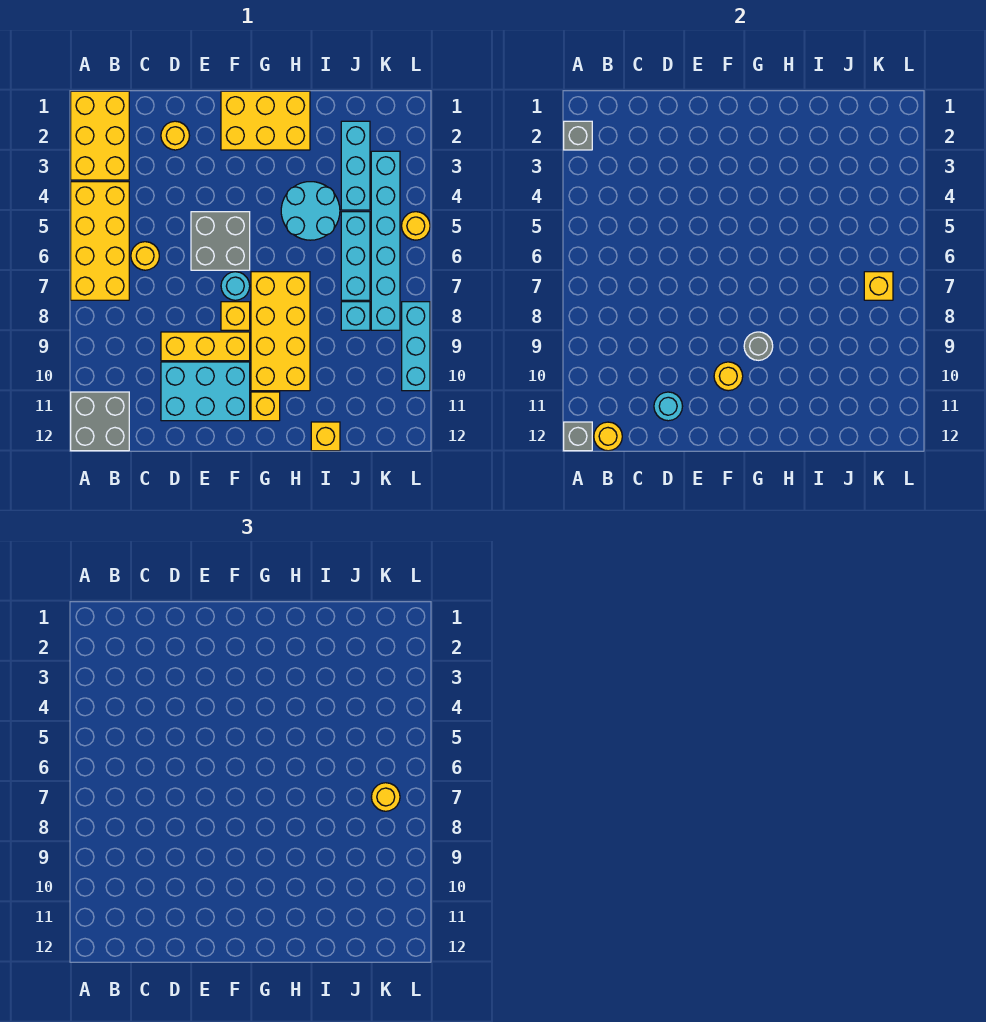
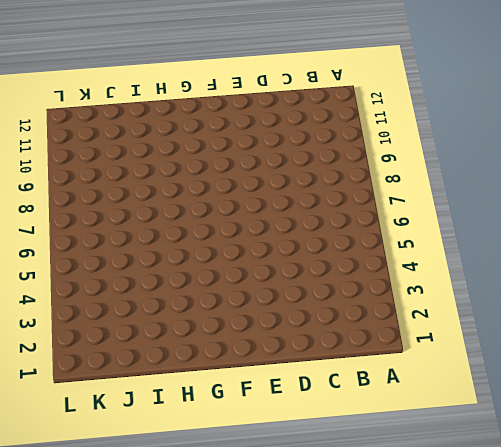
none -> yellow 2x3 brick [71,91,129,180]
none -> yellow 2x4 brick [71,182,129,300]
none -> grey 2x2 brick [71,392,129,451]

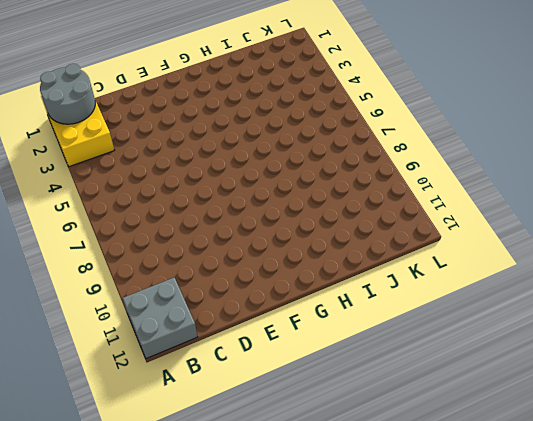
grey 2x2 round brick [40,64,95,124] -> grey 1x1 brick [564,121,592,150]
none -> yellow 2x4 brick [71,182,129,300]
none -> yellow 1x1 round brick [131,242,159,270]
none -> yellow 1x1 round brick [161,121,190,150]

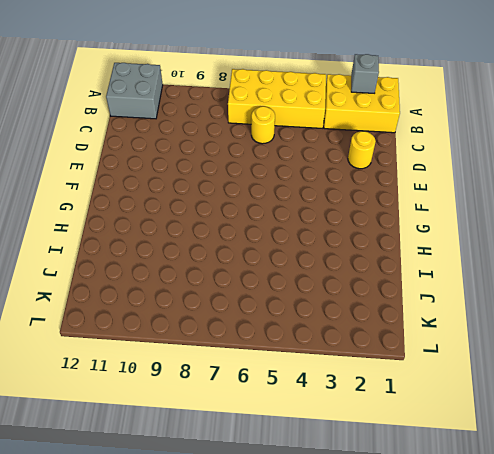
none -> yellow 1x3 brick [161,332,250,361]
none -> cyan 2x3 brick [161,362,250,421]
none -> grey 2x2 brick [191,212,250,270]

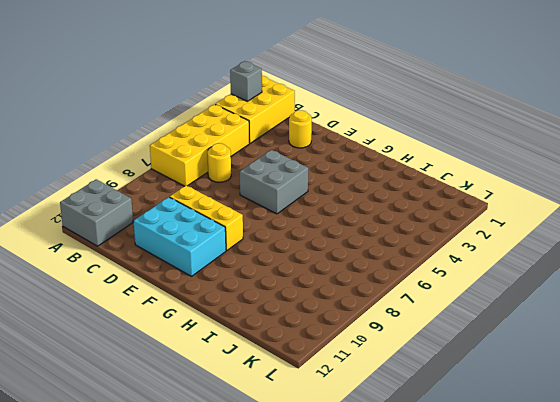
none -> yellow 2x3 brick [221,91,310,150]
none -> cyan 1x1 round brick [221,272,250,300]
none -> yellow 1x1 brick [221,302,250,330]

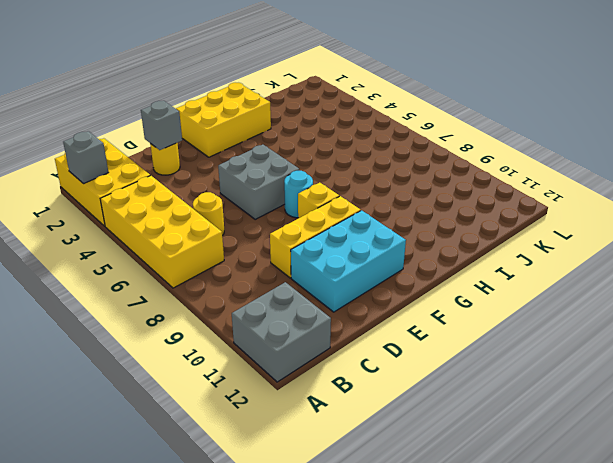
grey 1x1 brick [141,101,182,150] -> grey 1x1 brick moved to [564,422,592,451]
none -> yellow 2x4 brick [251,272,310,391]
none -> yellow 1x1 brick [251,392,280,421]
none -> cyan 2x2 round brick [281,182,340,240]

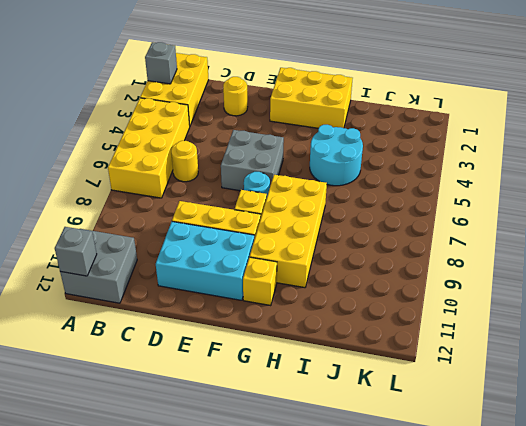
none -> yellow 1x1 brick [311,422,340,451]
none -> cyan 1x3 brick [341,121,370,210]
none -> cyan 1x3 brick [341,212,370,300]

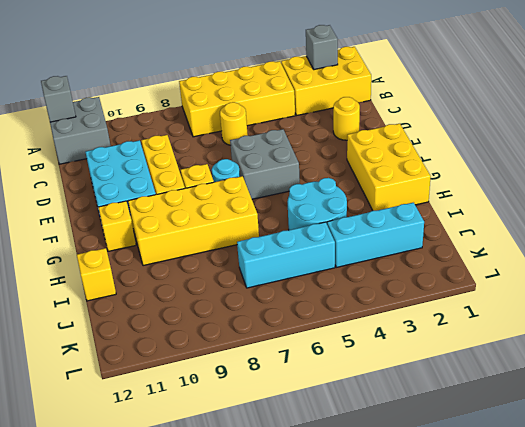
none -> cyan 1x1 brick [341,302,370,330]
none -> cyan 1x6 brick [371,151,400,330]
none -> yellow 1x1 round brick [402,212,430,240]

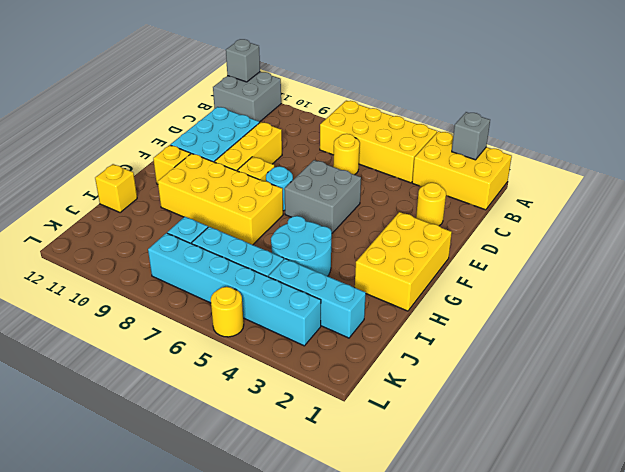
none -> cyan 1x3 brick [402,302,430,391]
none -> yellow 1x1 round brick [594,422,622,451]
none -> cyan 1x1 round brick [654,392,683,421]

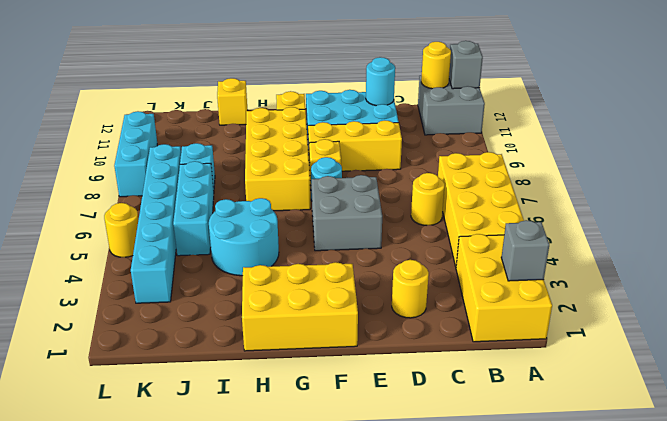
none -> cyan 1x3 brick [341,121,370,210]
none -> yellow 1x1 round brick [714,362,743,391]
none -> grey 1x1 round brick [744,332,773,360]

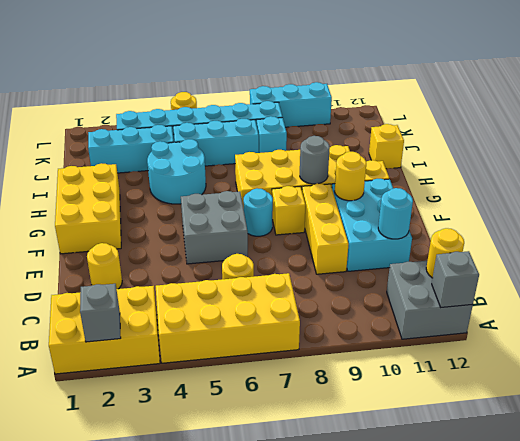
none -> yellow 1x1 brick [864,272,893,300]
none -> yellow 1x1 round brick [372,783,400,811]

